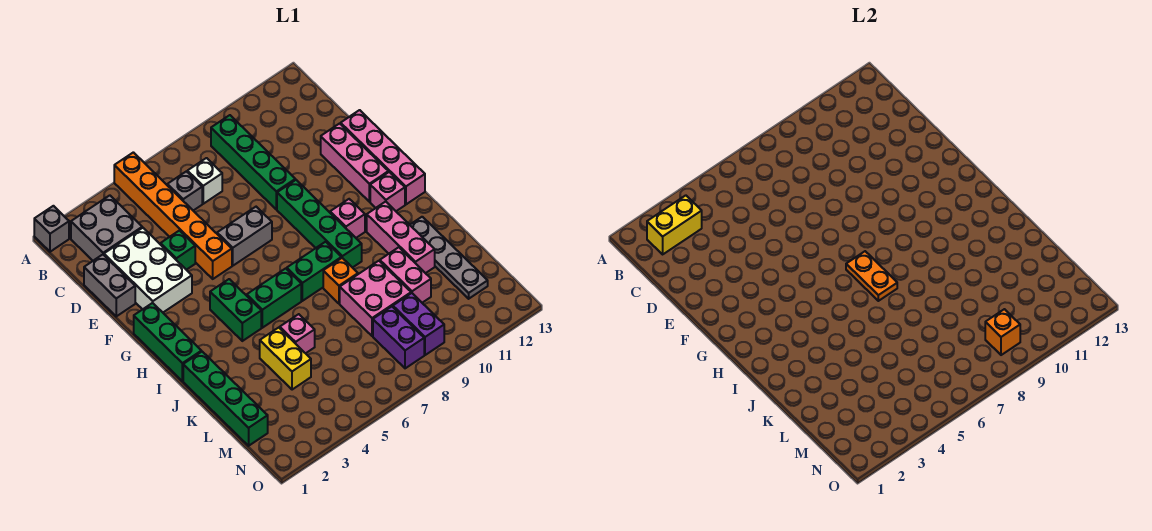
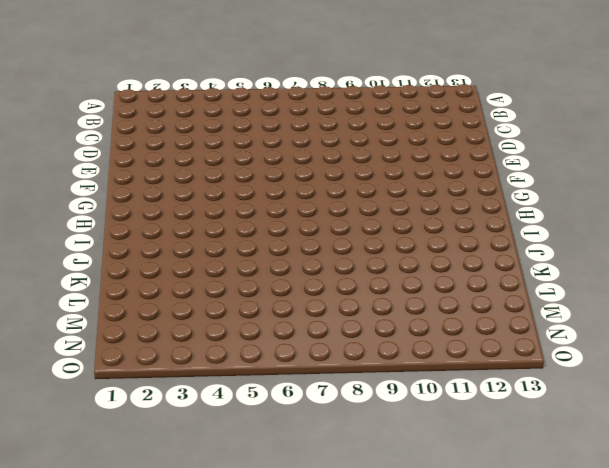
none -> grey 1x1 brick [34,206,69,252]
none -> orange 1x6 brick [114,152,232,279]
none -> grey 2x2 brick [71,195,142,261]
none -> green 1x4 brick [211,115,295,209]

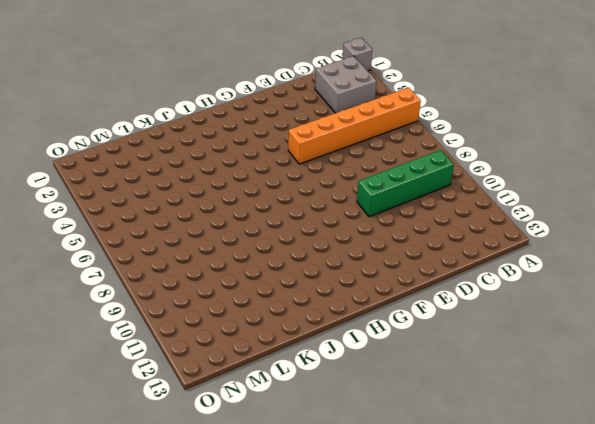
none -> grey 1x1 brick [167,171,202,211]
none -> white 1x1 brick [187,158,222,204]
none -> grey 1x2 brick [84,255,135,316]
none -> white 2x3 brick [104,228,192,312]

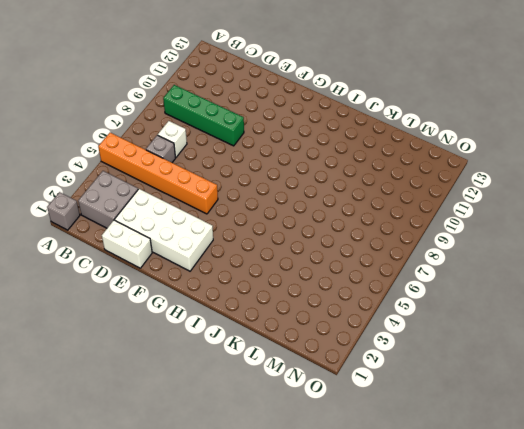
white 1x2 brick [102,220,152,268] -> grey 1x2 brick [84,255,135,316]
white 2x4 brick [115,189,213,271] -> white 2x3 brick [104,228,192,312]
none -> green 1x1 brick [161,231,195,270]
none -> pink 1x3 brick [321,124,388,202]
none -> pink 1x4 brick [341,110,425,204]
none -> grey 1x2 brick [217,207,272,266]

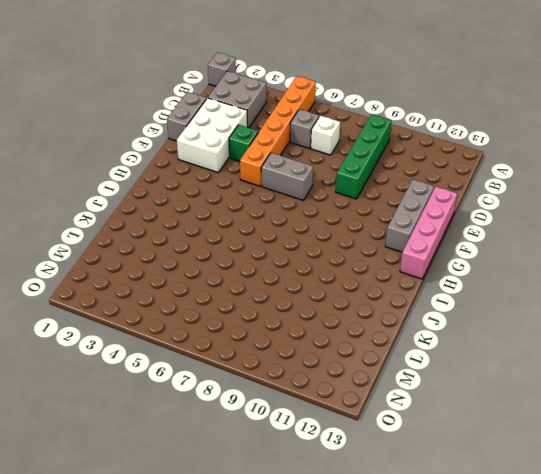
grey 1x3 brick [385,179,434,252] -> pink 1x3 brick [321,124,388,202]
none -> green 1x4 brick [277,180,362,268]
none -> green 1x3 brick [134,303,201,381]
none -> green 1x2 brick [210,279,261,341]
none -> pink 1x1 brick [330,199,365,238]

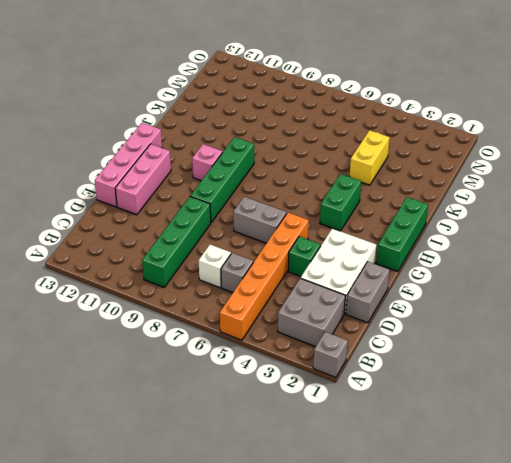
none -> pink 1x1 brick [370,172,405,211]
none -> green 1x2 brick [247,268,301,328]
none -> green 1x2 brick [287,242,342,301]
none -> pink 1x3 brick [367,202,435,273]

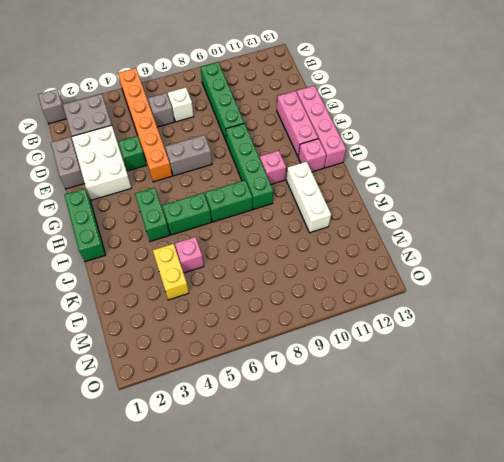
white 1x3 brick [286,162,331,233] -> pink 1x3 brick [367,202,435,273]
none -> green 1x4 brick [183,352,268,446]
none -> orange 1x1 brick [323,258,358,304]
none -> grey 1x4 plate [410,217,488,299]
none -> pink 2x2 brick [340,261,411,336]

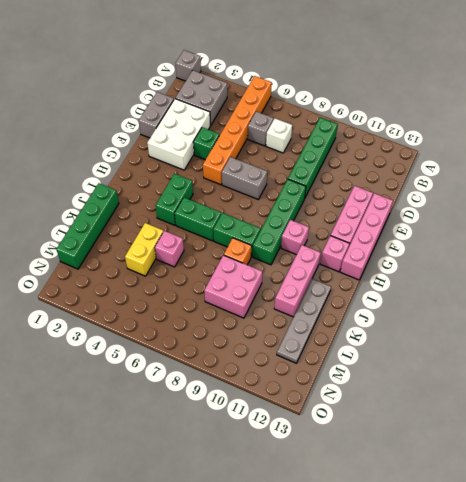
none -> green 1x3 brick [134,303,201,381]
none -> pink 1x2 brick [380,247,431,303]
none -> purple 1x2 brick [373,307,424,368]
none -> purple 1x2 brick [393,293,444,355]

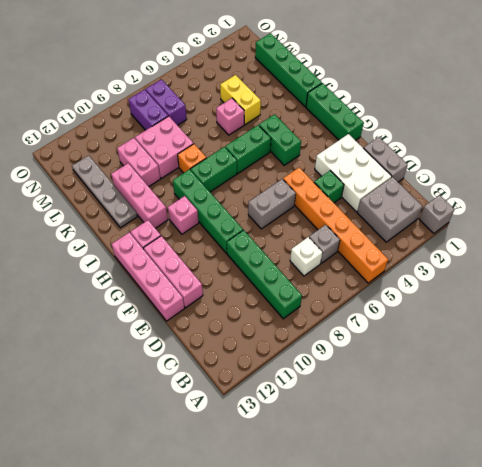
purple 1x2 brick [146,79,187,125] -> purple 1x2 brick moved to [393,293,444,355]
none -> yellow 1x2 brick [647,195,702,254]
none -> orange 1x2 plate [846,251,897,301]
none -> orange 1x1 brick [985,309,1020,355]

